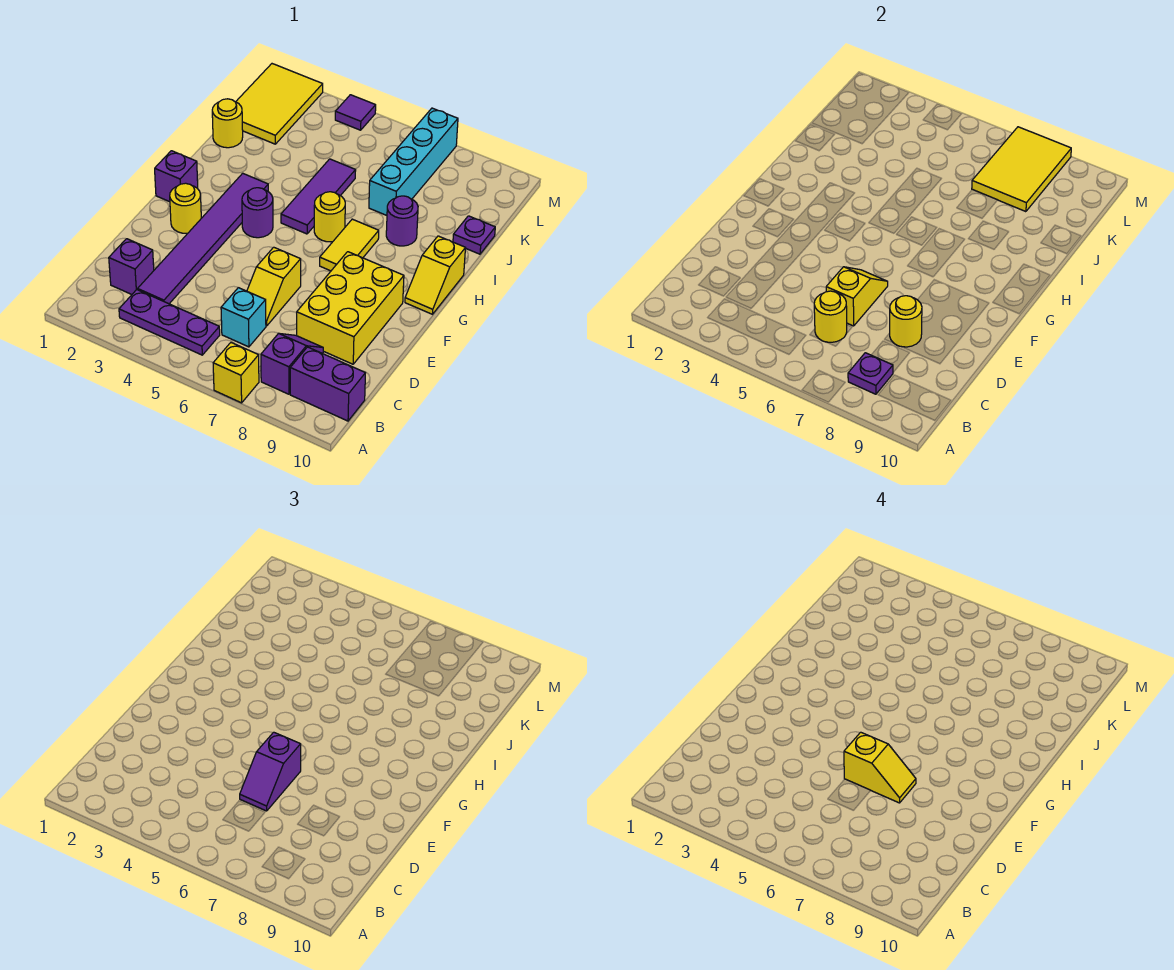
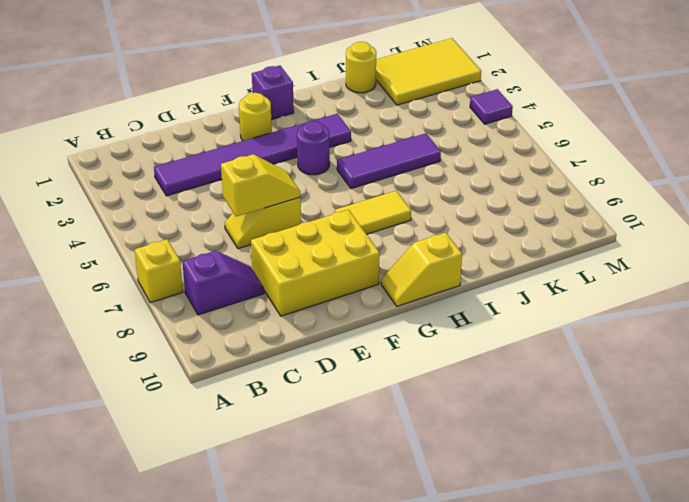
none -> purple 1x3 plate [119,290,220,355]
none -> purple 1x2 brick [290,347,365,421]
none -> purple 1x1 brick [109,239,154,294]

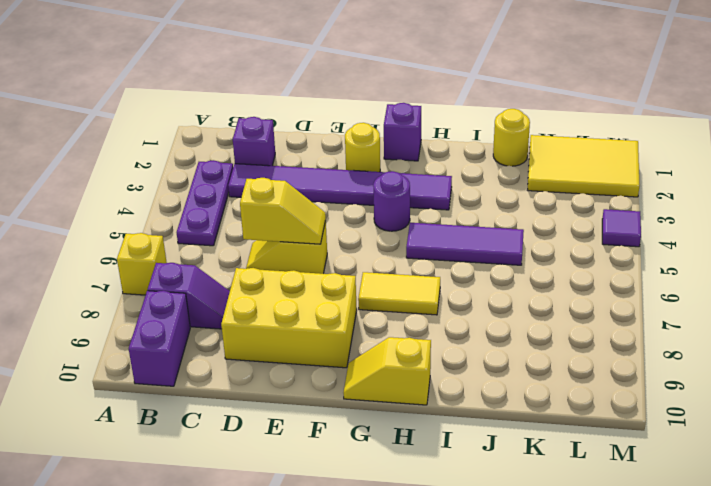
none -> cyan 1x1 brick [221,288,266,347]
none -> yellow 1x1 round brick [314,192,345,242]
none -> purple 1x1 round brick [386,196,418,246]

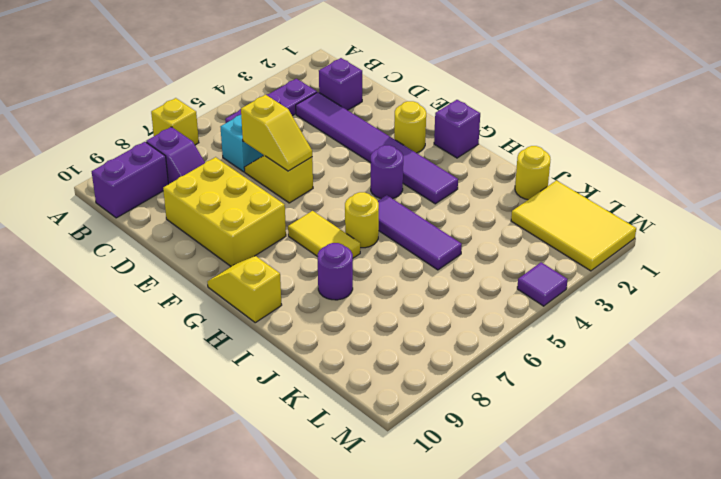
none -> cyan 1x4 brick [369,108,458,215]
none -> purple 1x1 plate [453,216,495,254]
none -> purple 1x1 plate [848,353,893,394]

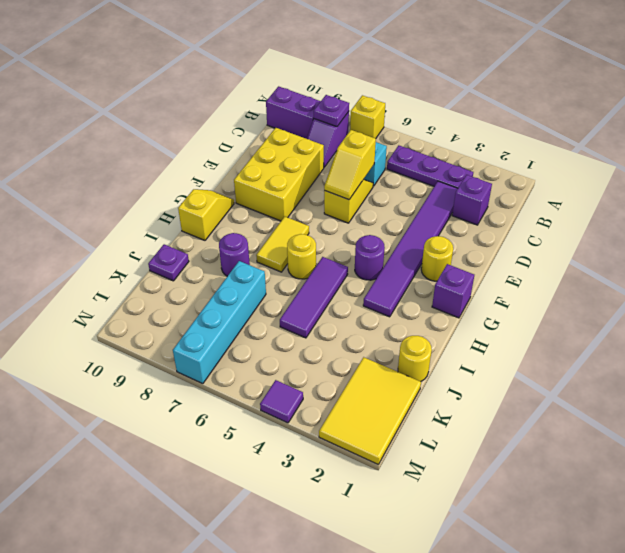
none -> yellow 1x1 round brick [814,291,847,342]
none -> yellow 1x1 round brick [890,296,922,347]
none -> yellow 2x3 tile [972,127,1071,212]

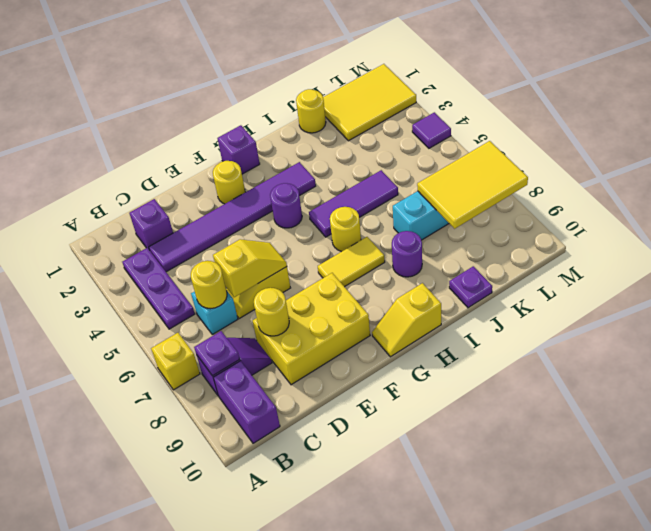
none -> purple 1x2 slope [240,732,301,811]
none -> yellow 1x2 slope [844,732,916,803]

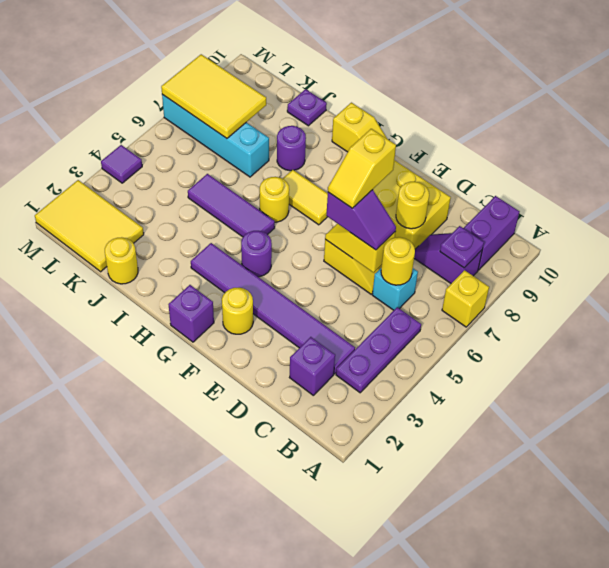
yellow 1x2 slope [328,129,396,208] -> yellow 1x2 slope turned to [844,732,916,803]

